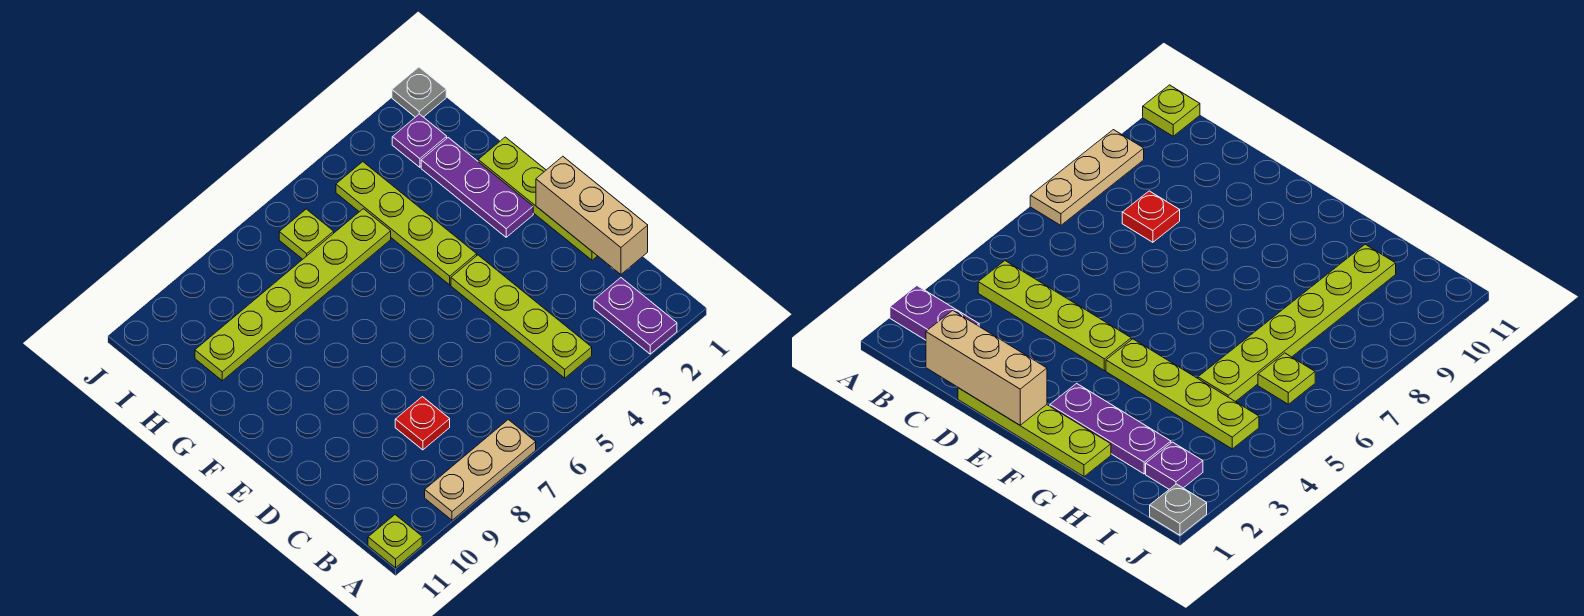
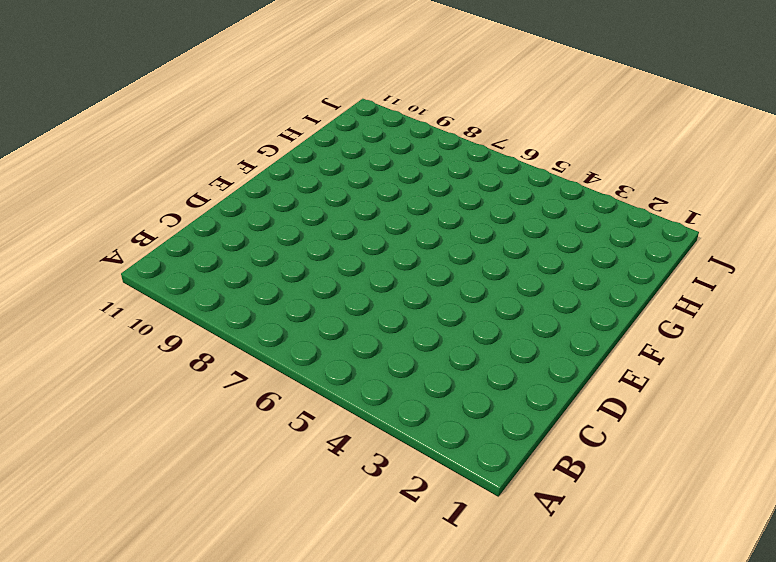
none -> purple 1x2 plate [594,278,677,354]
none -> tan 1x3 plate [425,420,536,520]
none -> lime 1x1 plate [368,515,422,568]

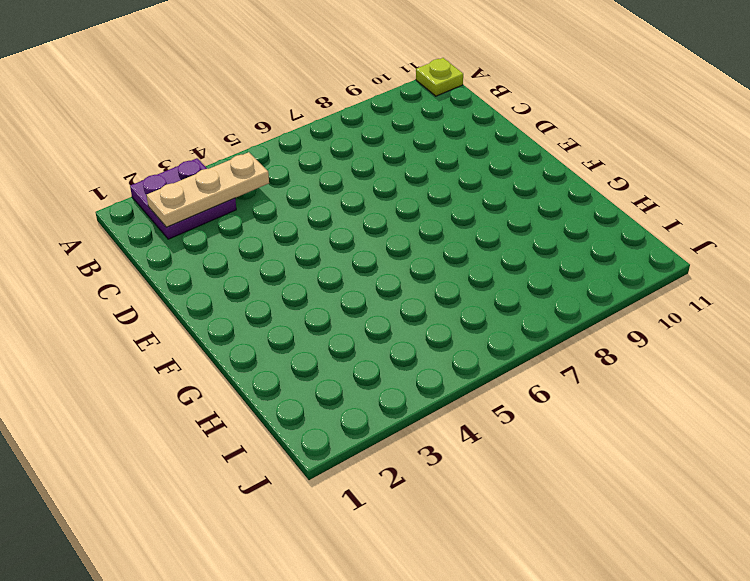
purple 2x2 plate [130,158,236,239] -> purple 1x2 plate [594,278,677,354]
tan 1x3 plate [147,152,269,227] -> tan 1x3 plate moved to [425,420,536,520]
none -> lime 1x4 plate [451,255,592,378]
none -> red 1x1 plate [395,397,450,450]
none -> lime 1x4 plate [478,137,597,260]

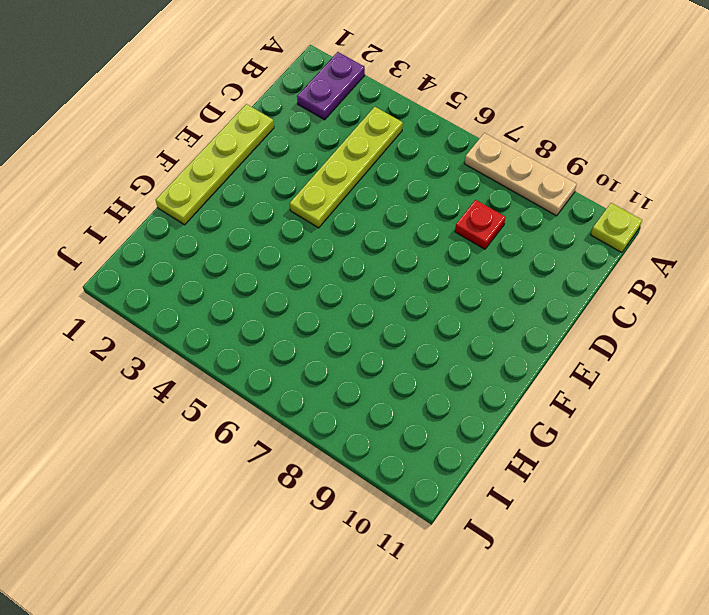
none -> purple 1x3 plate [421,138,533,237]
none -> lime 1x4 plate [336,162,477,285]
none -> lime 1x6 plate [195,209,391,381]

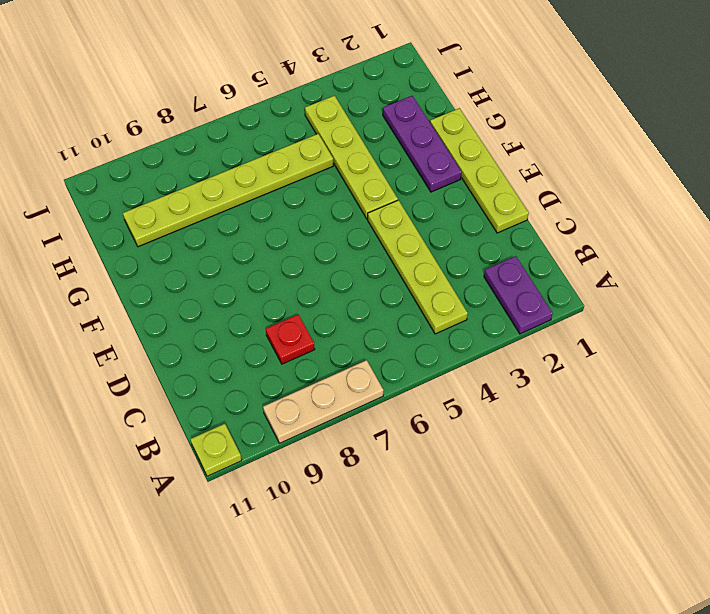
none -> purple 1x1 plate [392,114,447,167]
none -> lime 1x1 plate [279,209,334,259]
none -> grey 1x1 plate [392,67,446,117]

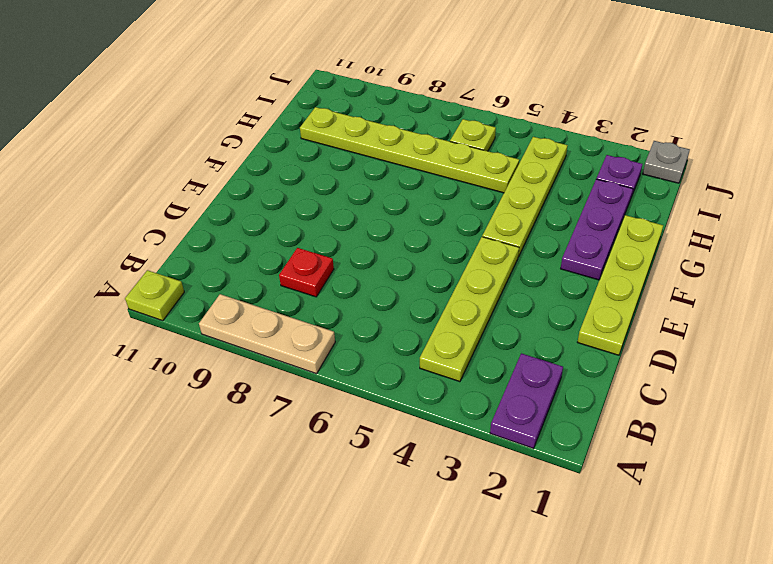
none -> tan 1x3 brick [536,156,648,274]

